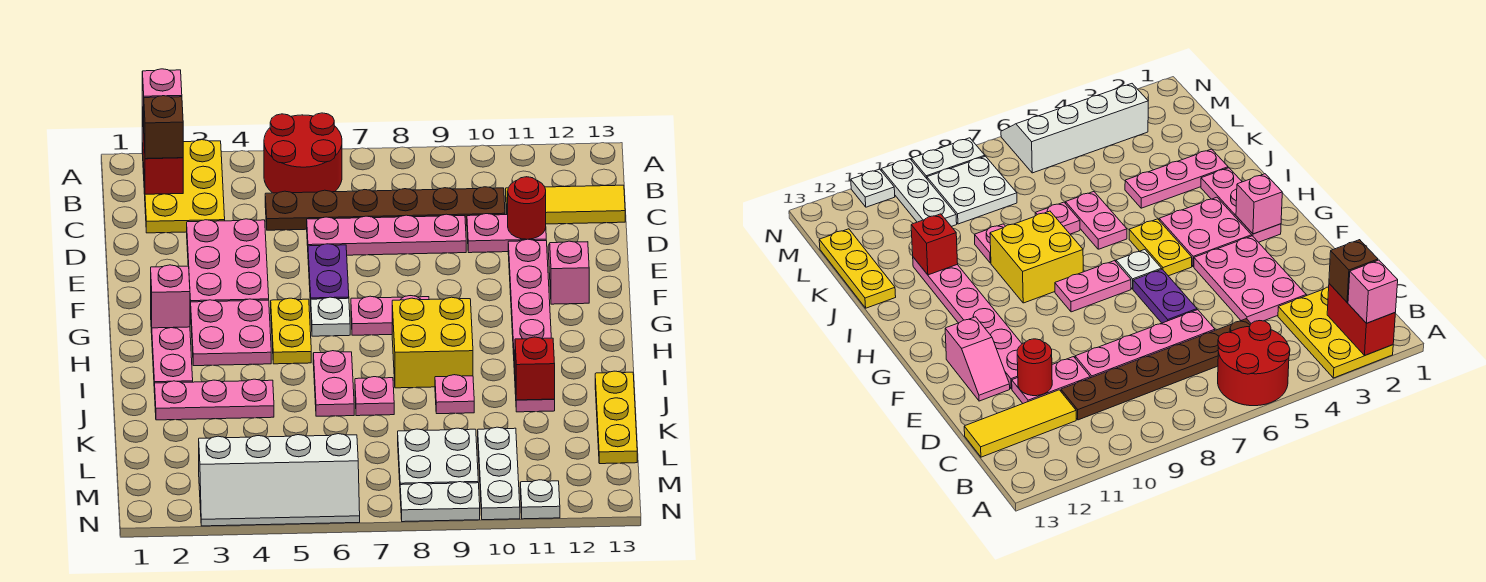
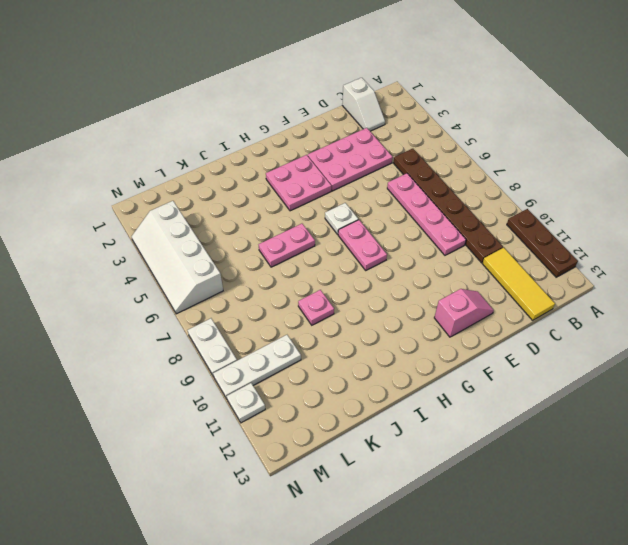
brown 1x3 plate [507,209,578,277] -> none
white 1x2 slope [342,78,385,131] -> yellow 2x3 plate [142,140,225,233]
none -> red 2x2 round brick [264,113,342,193]
none -> pink 1x2 plate [467,214,546,253]
none -> purple 1x2 plate [308,244,349,305]
none -> pink 1x6 plate [508,239,555,412]

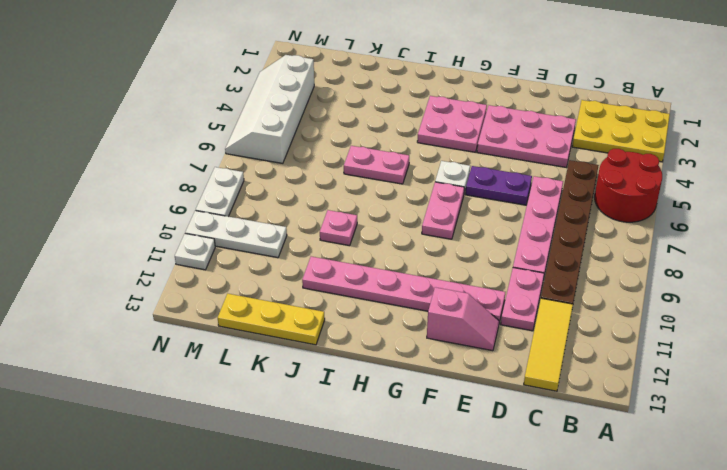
none -> pink 1x3 plate [151,321,193,393]
none -> yellow 1x2 plate [271,298,311,364]
none -> yellow 2x2 brick [392,297,473,388]
none -> pink 1x3 plate [155,379,274,420]

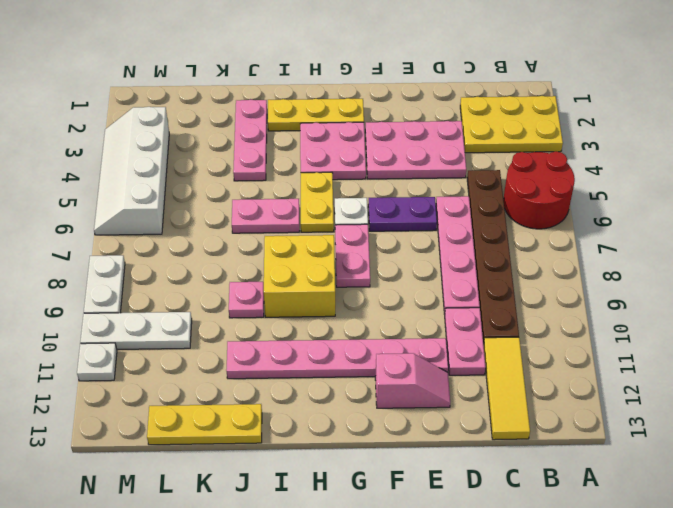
yellow 1x3 plate [268,98,364,131] -> pink 1x3 plate [151,321,193,393]
yellow 1x2 plate [301,172,334,232] -> yellow 1x2 plate turned to [271,298,311,364]
none -> pink 1x1 plate [355,377,394,416]
none -> white 2x2 plate [398,428,478,485]
none -> red 1x2 brick [142,107,183,194]
none -> red 1x1 round brick [508,177,546,239]

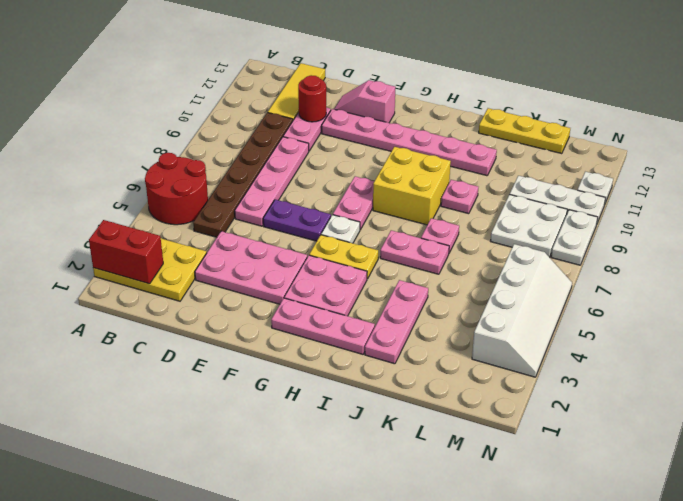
none -> pink 1x1 brick [151,265,190,328]
none -> red 1x1 brick [515,337,555,400]
none -> pink 1x1 brick [142,69,182,126]
none -> brown 1x1 brick [143,96,183,159]

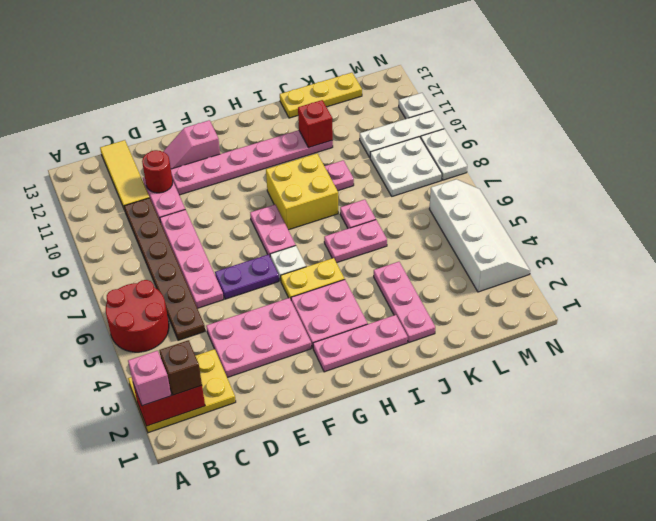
none -> pink 1x1 brick [151,265,190,328]

